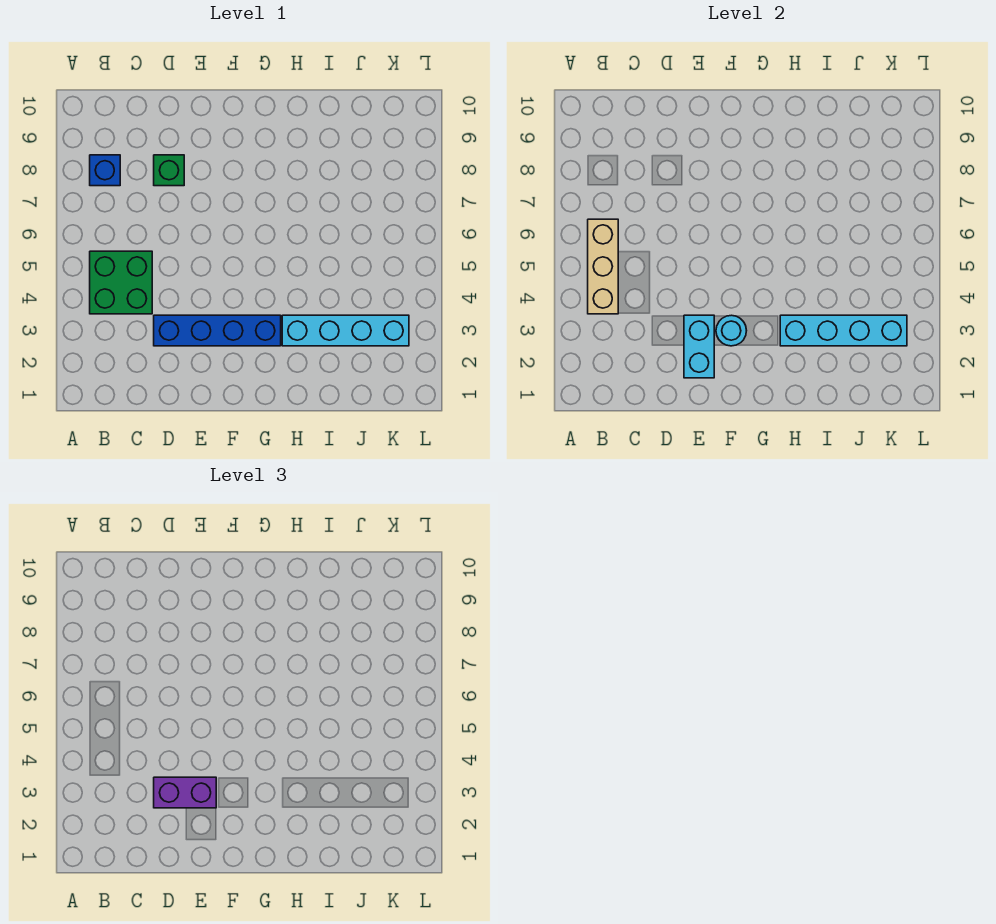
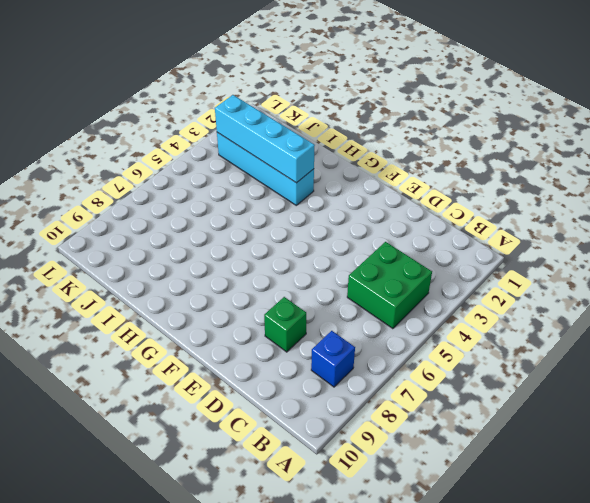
none -> blue 1x4 brick [154,315,281,346]
none -> tan 1x3 brick [588,219,618,314]

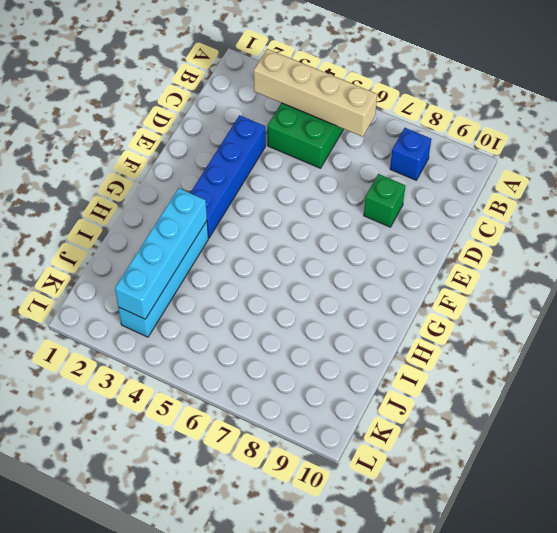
tan 1x4 brick [254,49,377,137] -> tan 1x3 brick [588,219,618,314]
none -> cyan 1x2 brick [684,315,714,378]
none -> cyan 1x1 round brick [716,315,747,346]

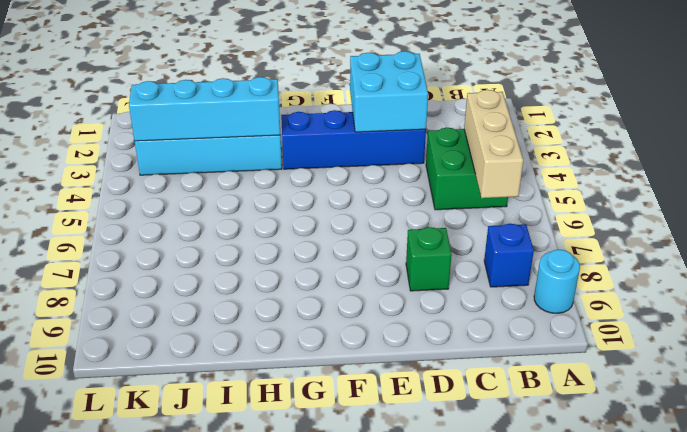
cyan 1x1 round brick [534,249,580,313] -> cyan 1x1 round brick moved to [716,315,747,346]
cyan 2x2 brick [350,51,428,132] -> cyan 1x2 brick [684,315,714,378]
none -> purple 1x2 brick [154,777,216,808]

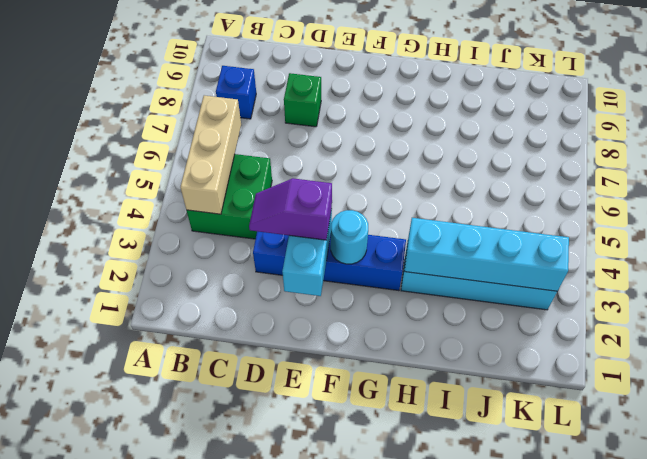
purple 1x2 slope [249,178,332,240] -> purple 1x2 brick [154,777,216,808]

